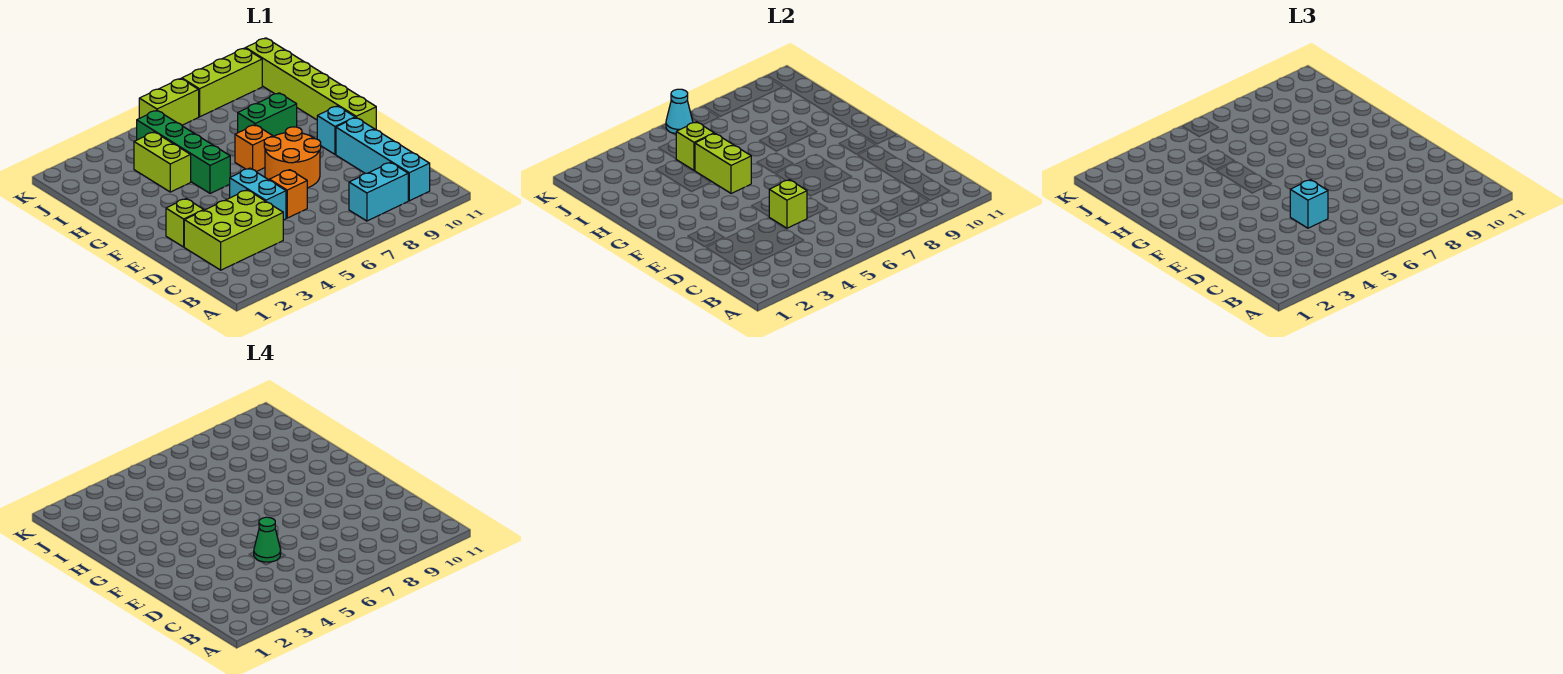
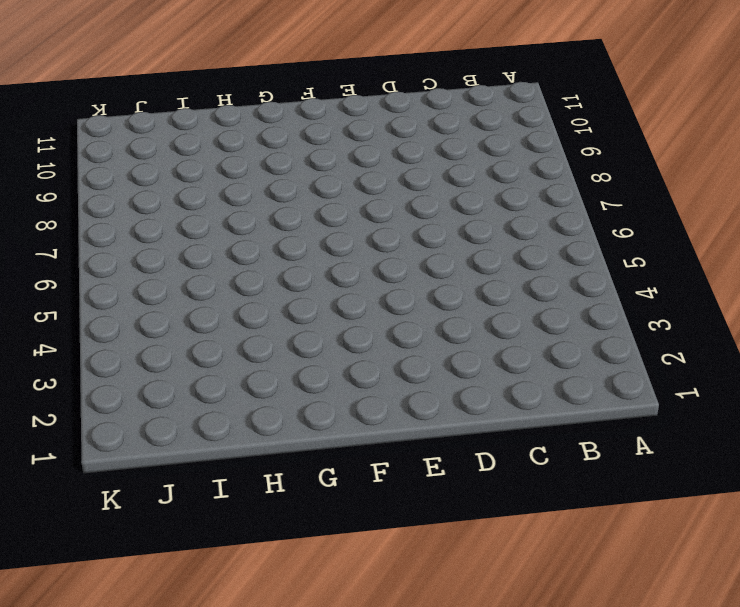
none -> cyan 1x2 brick [349,162,408,221]
none -> cyan 1x4 brick [336,118,430,201]
none -> lime 2x3 brick [184,190,283,270]

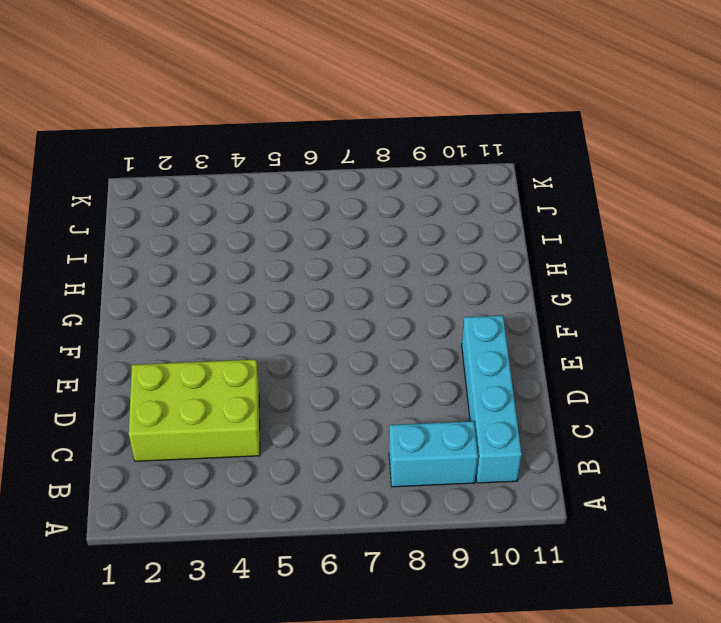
none -> cyan 1x2 brick [230,168,286,220]
none -> orange 1x1 brick [269,170,307,218]
none -> lime 1x1 brick [166,199,204,247]

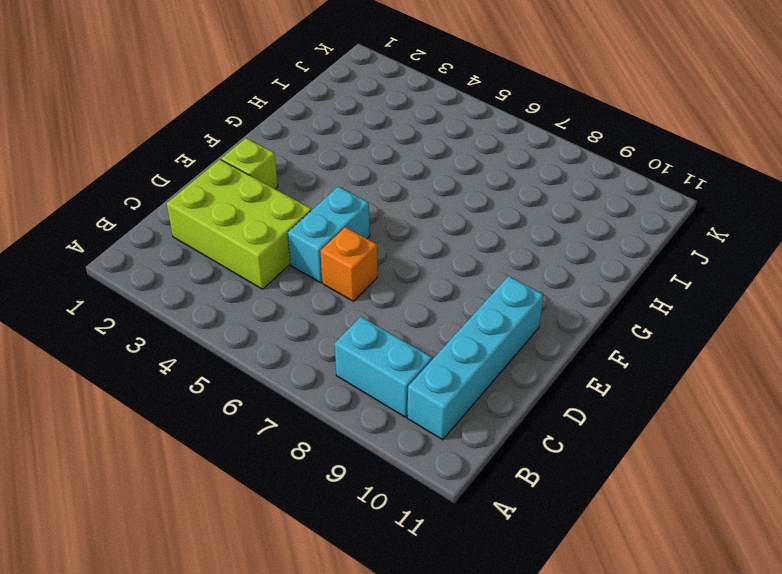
none -> orange 2x2 round brick [264,127,321,188]
none -> cyan 1x1 brick [317,106,355,154]
none -> lime 1x6 brick [246,38,376,130]

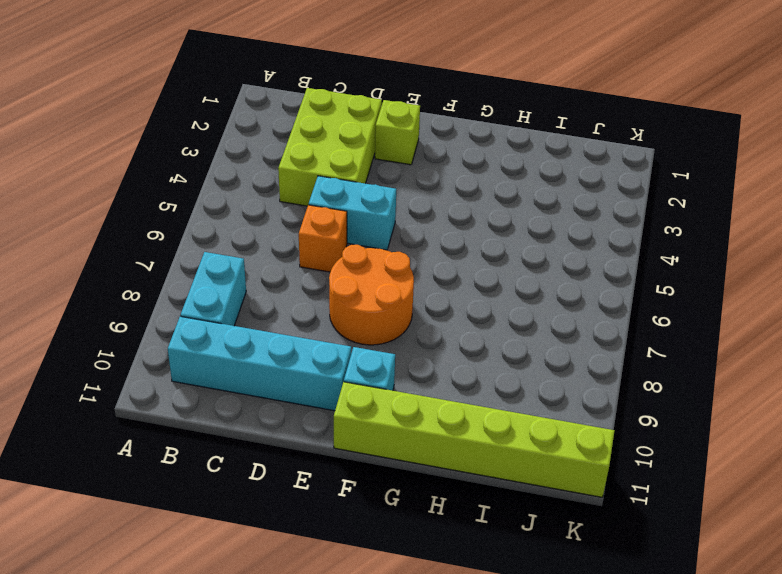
none -> green 1x4 brick [137,110,230,194]
none -> orange 1x1 brick [235,125,273,172]
none -> lime 1x2 brick [134,132,191,192]

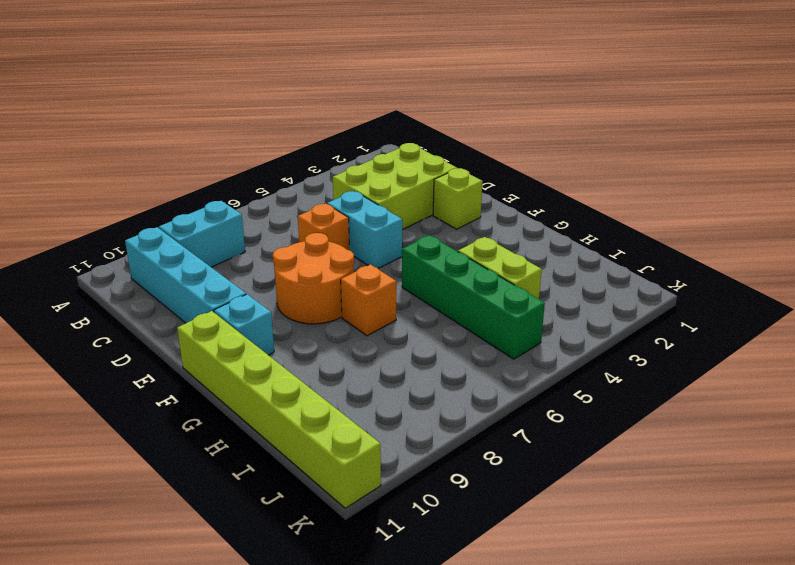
none -> green 1x2 brick [238,93,297,136]
none -> lime 1x2 brick [139,79,199,125]
none -> lime 1x3 brick [182,48,262,117]

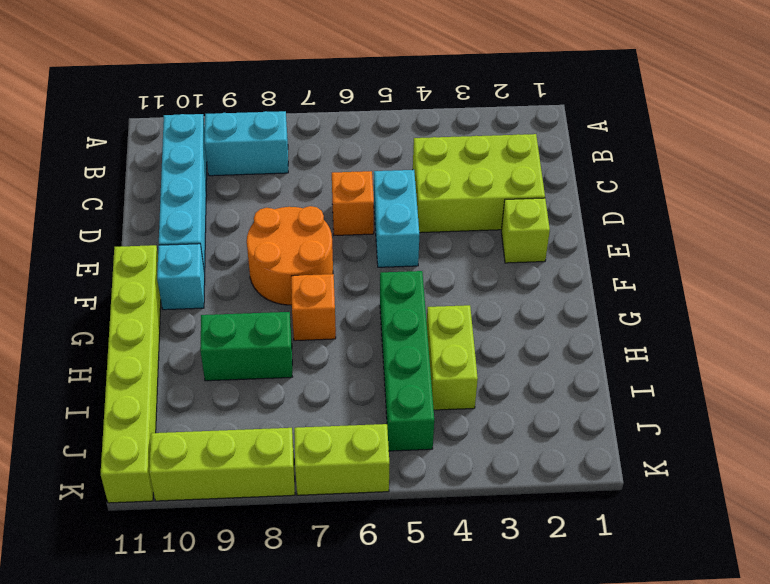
none -> lime 1x1 brick [769,180,807,228]
none -> lime 1x2 brick [695,133,751,194]
none -> lime 1x1 brick [676,122,714,170]

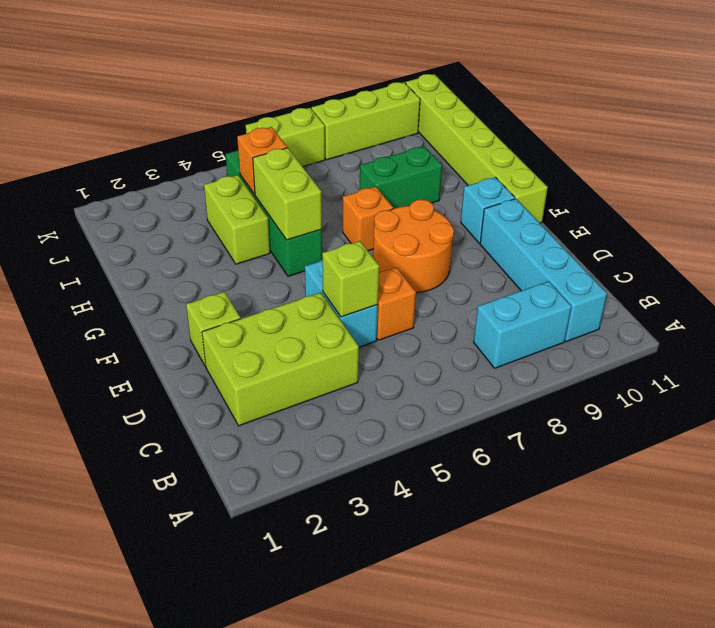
orange 1x1 brick [237,127,287,194] -> lime 1x1 brick [676,122,714,170]
none -> cyan 1x1 cone [666,89,693,134]
none -> cyan 1x1 brick [1290,180,1328,228]
none -> green 1x1 cone [254,517,281,562]

